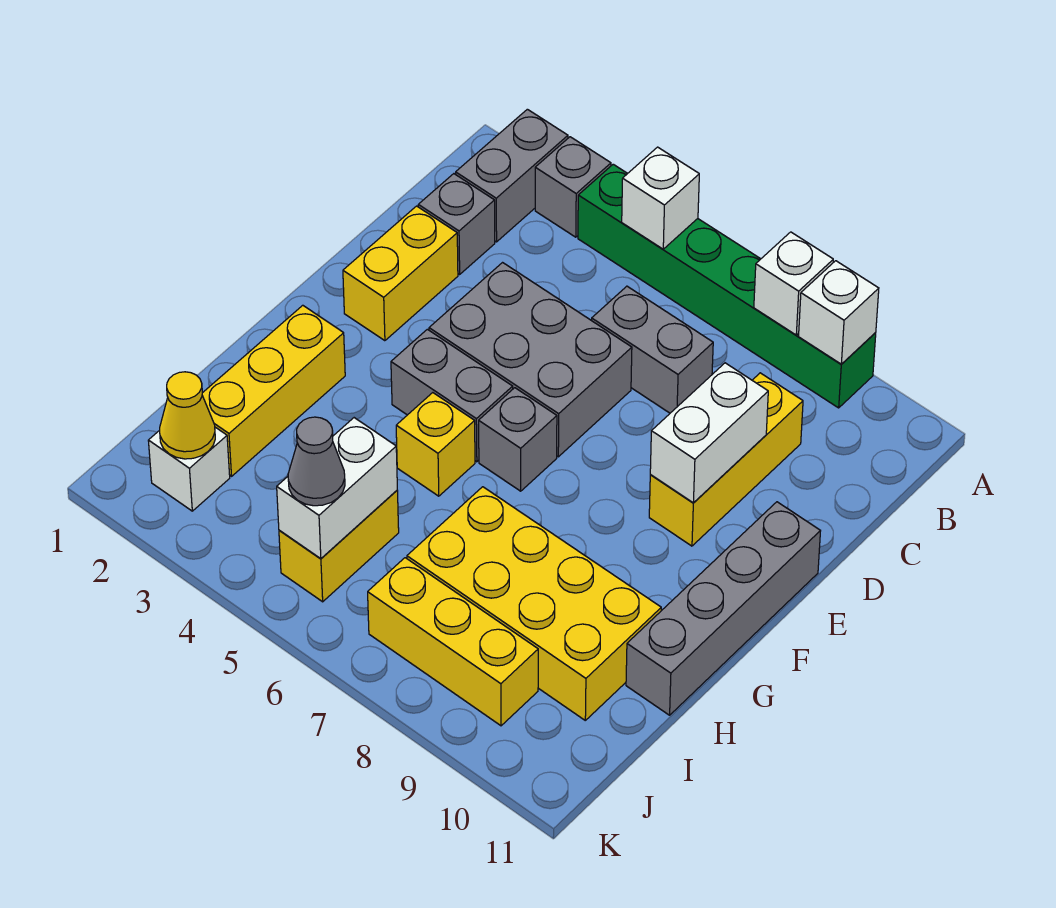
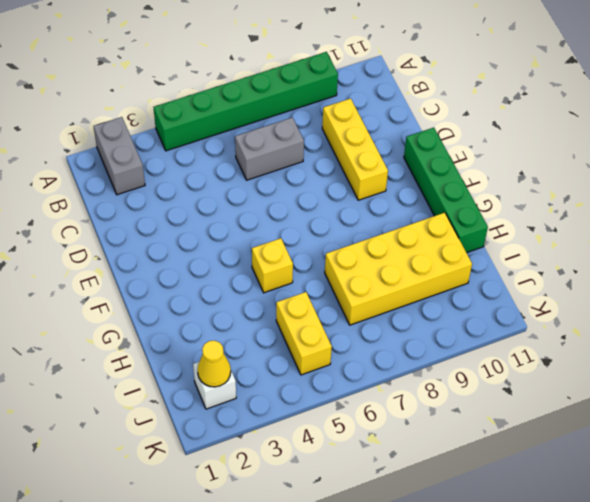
green 1x4 brick [404,128,488,253] -> grey 1x4 brick [626,502,820,715]
none -> grey 1x1 brick [535,137,611,237]
none -> grey 1x1 brick [418,174,495,274]
none -> yellow 1x2 brick [343,206,458,341]

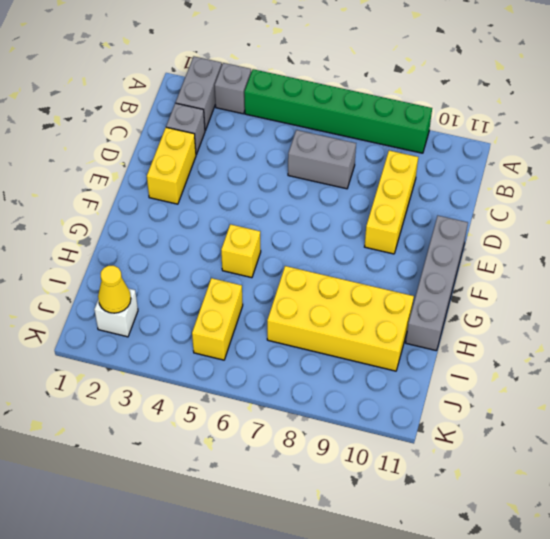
none -> grey 2x3 brick [429,263,632,457]
none -> grey 1x2 brick [391,329,513,462]
none -> grey 1x1 brick [479,388,557,491]

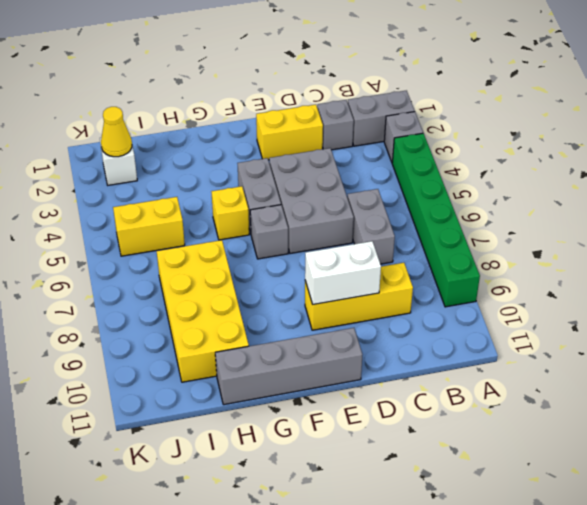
none -> yellow 1x3 brick [202,305,345,476]
none -> yellow 1x3 brick [368,558,538,726]
none -> white 1x1 brick [622,147,699,249]

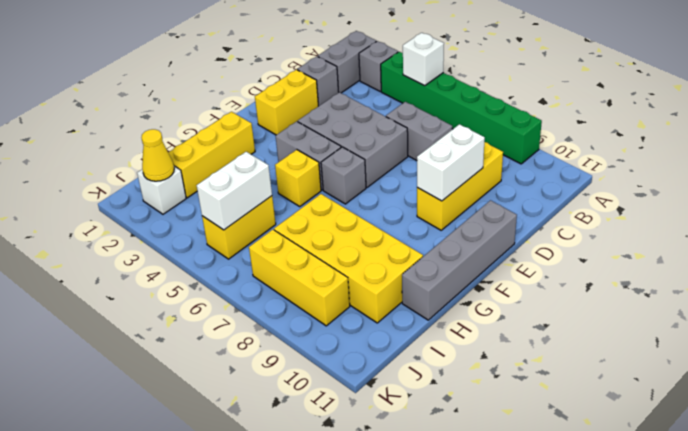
none -> white 1x1 brick [754,232,833,335]
none -> white 1x1 brick [799,261,879,364]
none -> grey 1x1 cone [288,417,345,506]

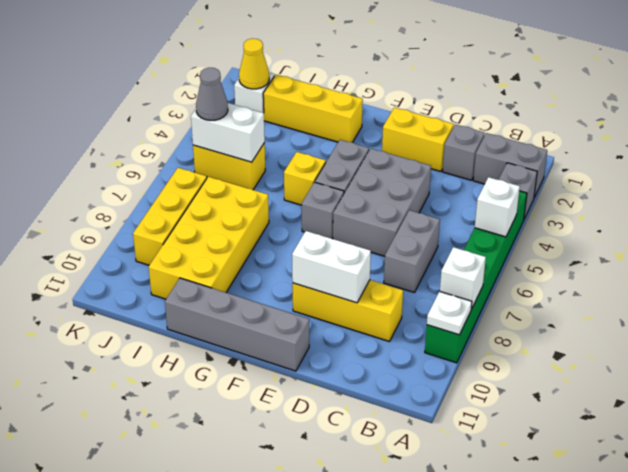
white 1x1 plate [427,291,472,335] -> white 1x1 brick [799,261,879,364]

